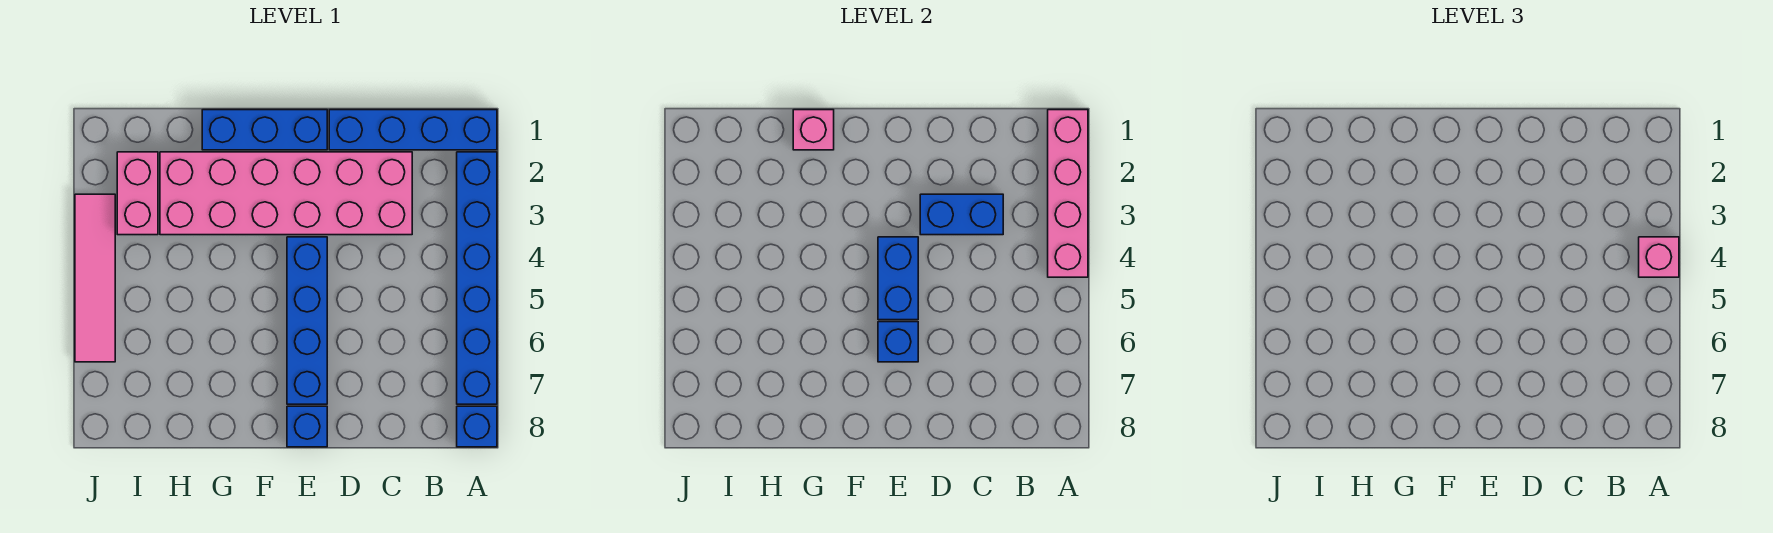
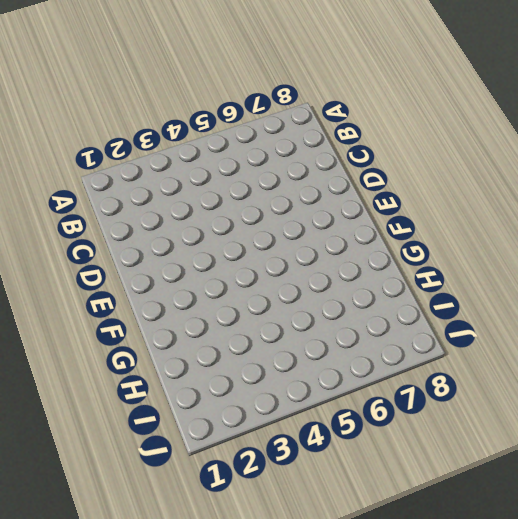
none -> blue 1x4 brick [329,110,497,150]
none -> blue 1x6 brick [457,152,497,404]
none -> blue 1x1 brick [457,406,497,447]

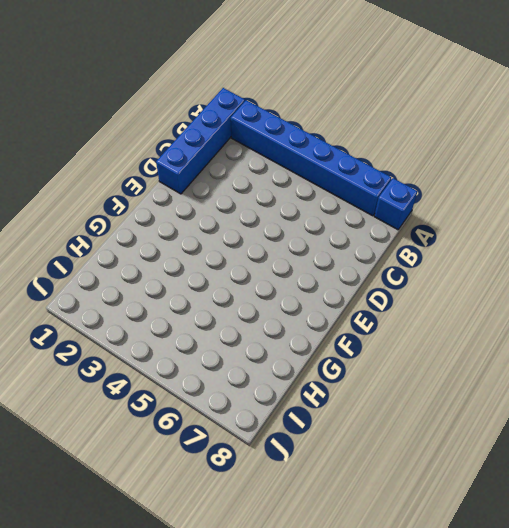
none -> pink 2x6 brick [160,152,412,235]
none -> blue 1x3 brick [202,110,327,150]
none -> blue 1x4 brick [287,237,327,404]

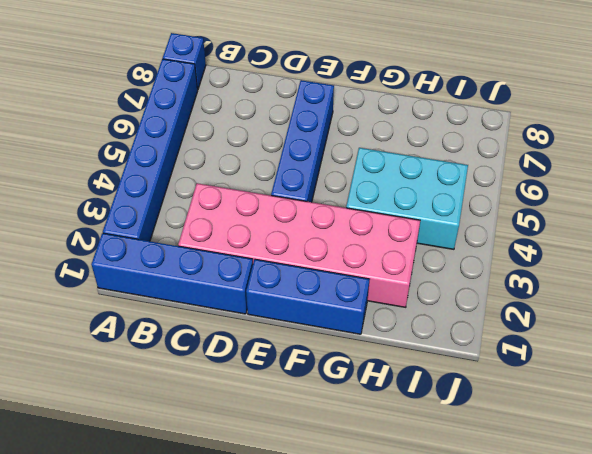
cyan 2x3 brick [346,148,468,249] -> none
none -> blue 1x1 brick [287,406,327,447]
none -> pink 1x2 brick [117,152,158,235]
none -> pink 1x4 tile [75,194,115,362]

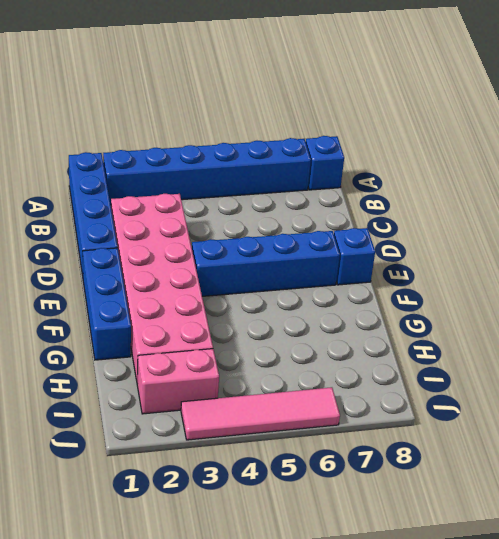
none -> pink 1x4 brick [1048,110,1088,277]
none -> blue 1x2 brick [920,194,1003,235]
none -> blue 1x2 brick [878,237,918,320]

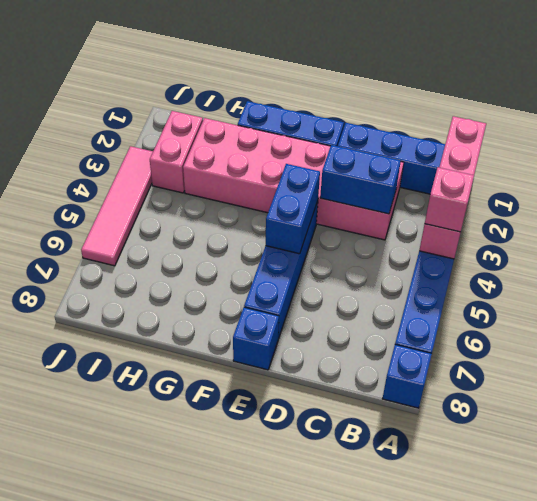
none -> blue 1x1 brick [878,322,918,362]
none -> pink 1x1 brick [793,110,834,150]

